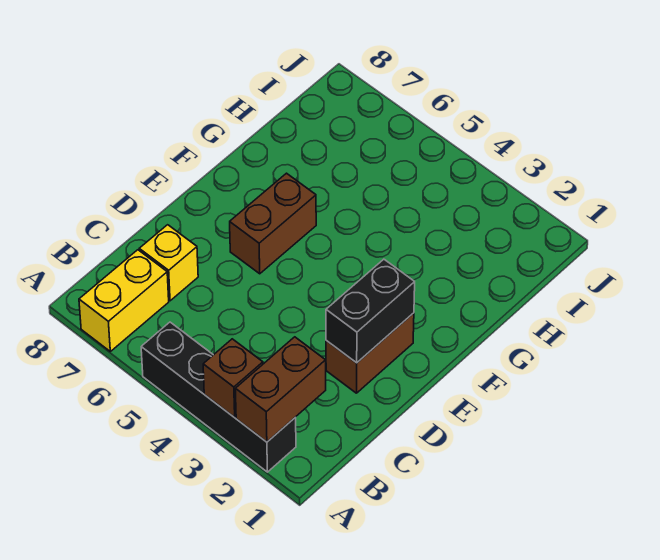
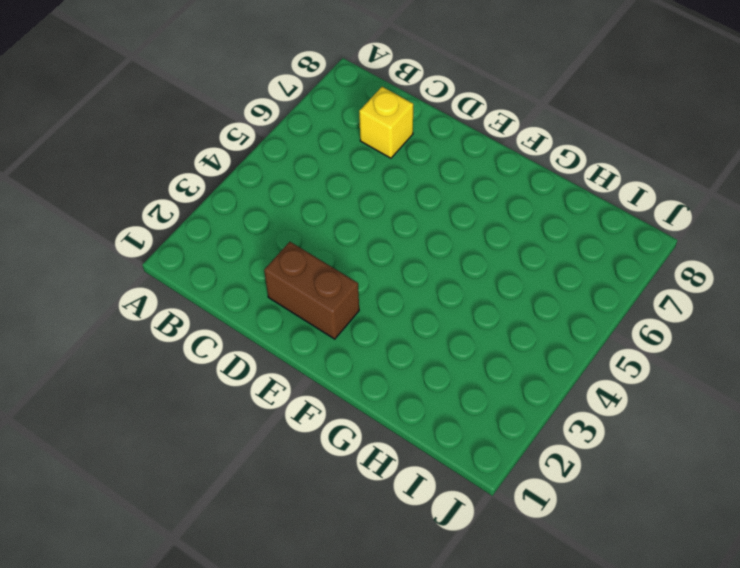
none -> black 1x4 brick [141,322,296,472]
none -> yellow 1x2 brick [79,250,169,351]

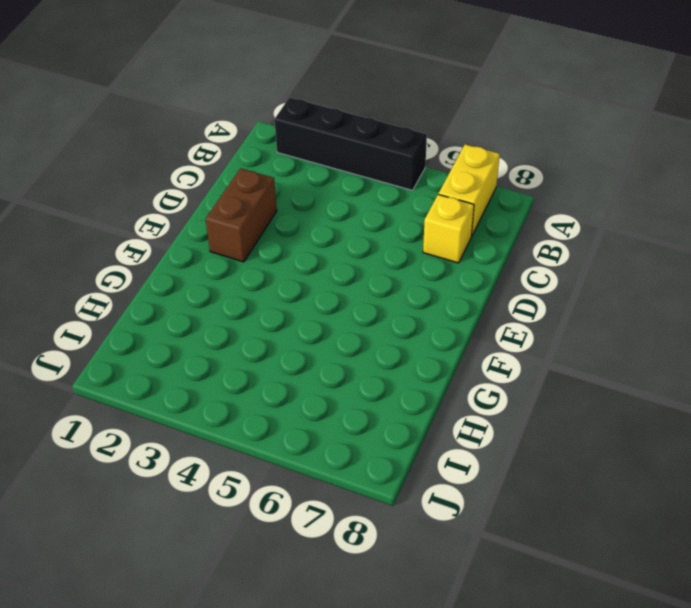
none -> brown 1x2 brick [230,173,316,274]
none -> brown 1x2 brick [235,337,326,442]

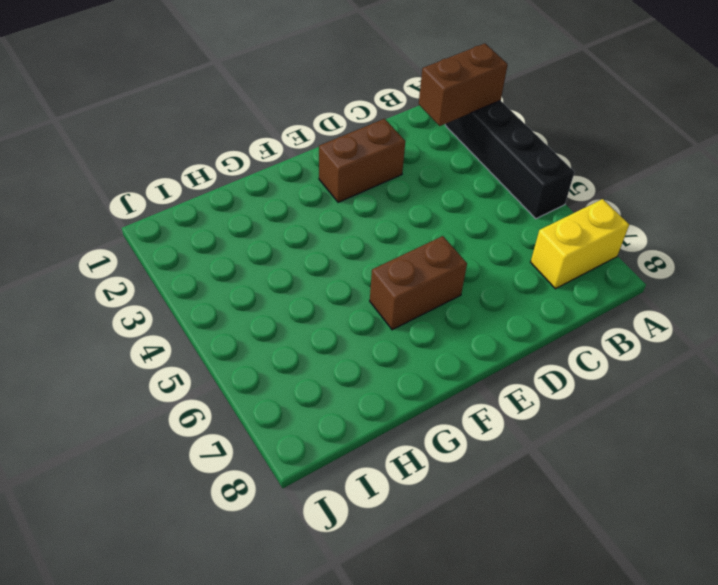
none -> yellow 1x1 brick [139,225,198,301]
none -> brown 1x1 brick [203,339,263,417]

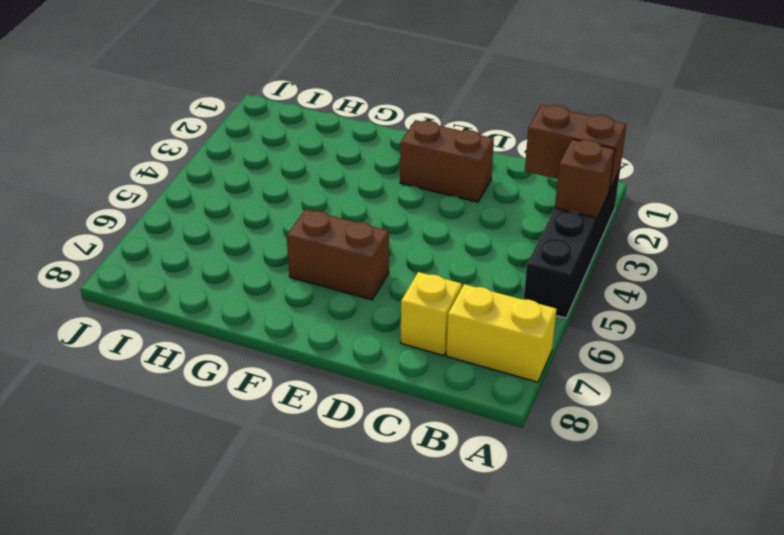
none -> black 1x2 brick [326,259,415,363]

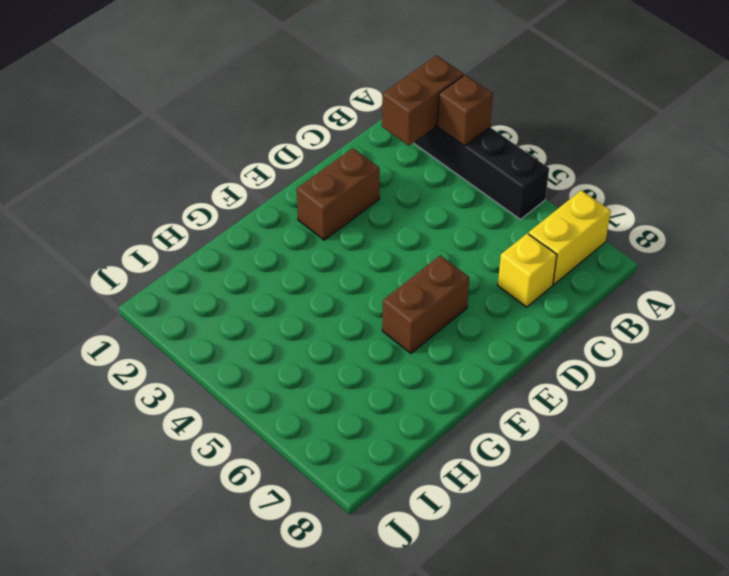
none -> black 1x2 brick [326,259,415,363]

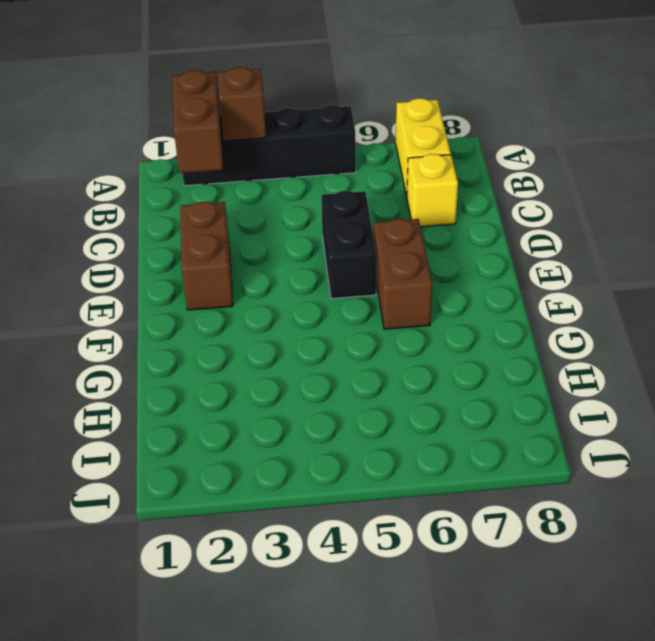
black 1x2 brick [321,191,376,299] -> black 1x2 brick moved to [326,259,415,363]

